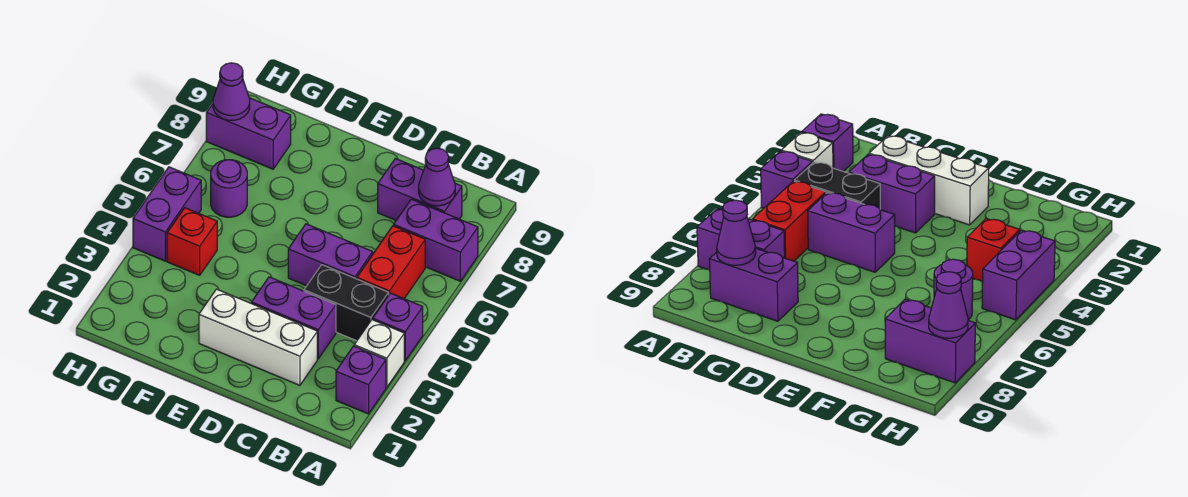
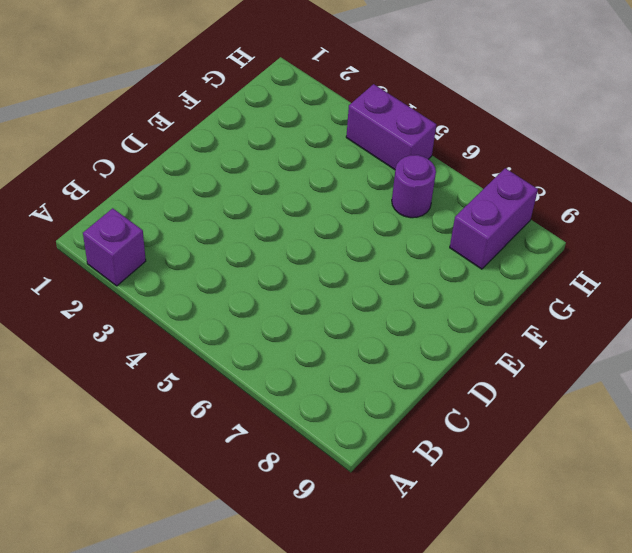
none -> white 1x1 brick [354,320,404,387]
none -> purple 1x1 brick [373,293,423,361]
none -> purple 1x2 brick [394,199,478,281]

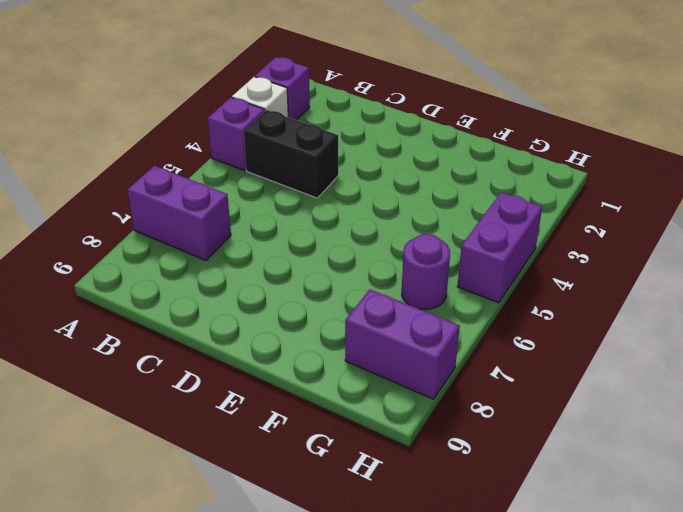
none -> red 1x2 brick [357,226,425,299]
none -> purple 1x2 brick [378,158,462,220]
none -> white 1x3 brick [199,289,317,385]

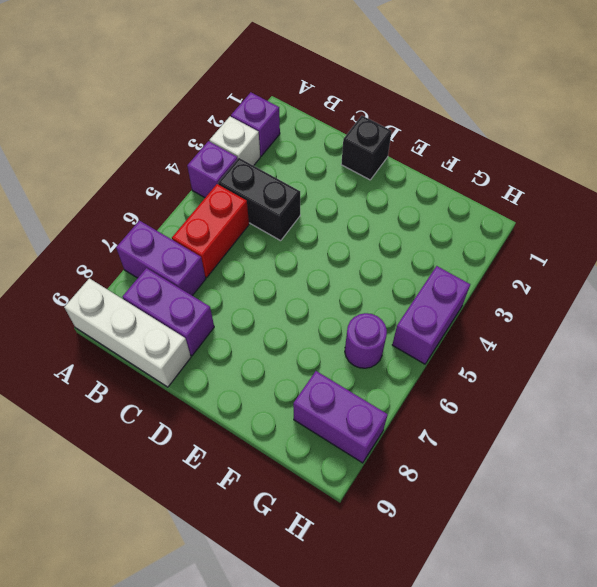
white 1x3 brick [64,278,191,387] -> white 1x3 brick moved to [199,289,317,385]
black 1x1 brick [341,116,392,180] -> none
none -> purple 1x2 brick [251,277,336,359]
none -> purple 1x2 brick [288,224,373,286]
none -> red 1x1 brick [167,208,217,275]

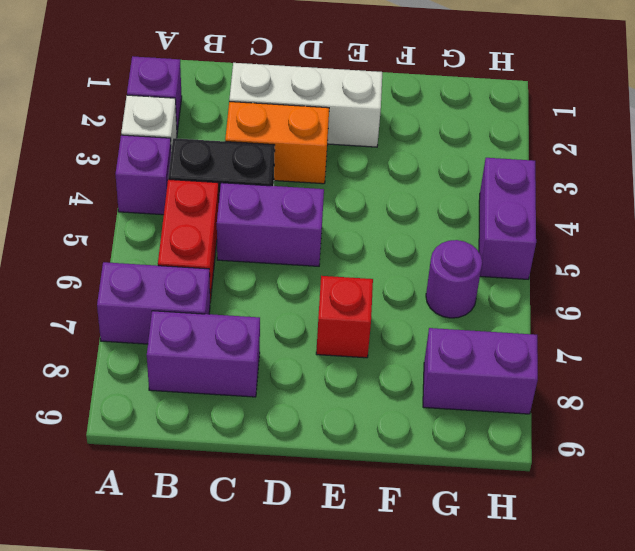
orange 1x2 brick [225,102,329,184] -> purple 1x2 brick [251,277,336,359]
red 1x1 brick [316,276,373,358] -> red 1x1 brick moved to [167,208,217,275]
none -> purple 1x1 cone [419,148,455,206]
none -> purple 1x1 cone [213,63,250,120]

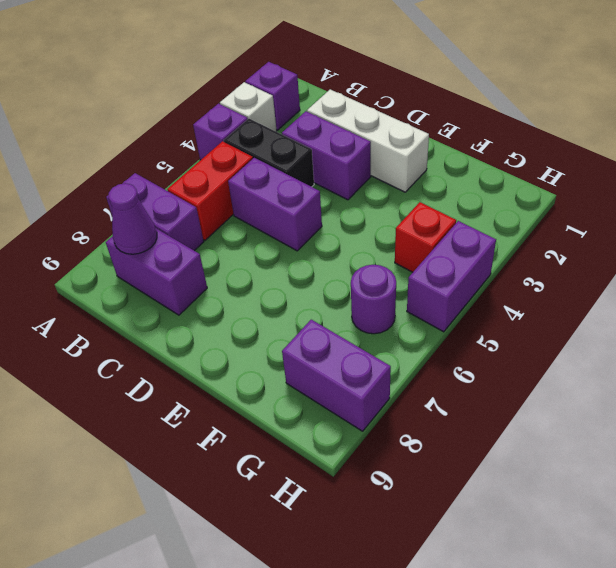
none -> purple 1x1 cone [213,63,250,120]

